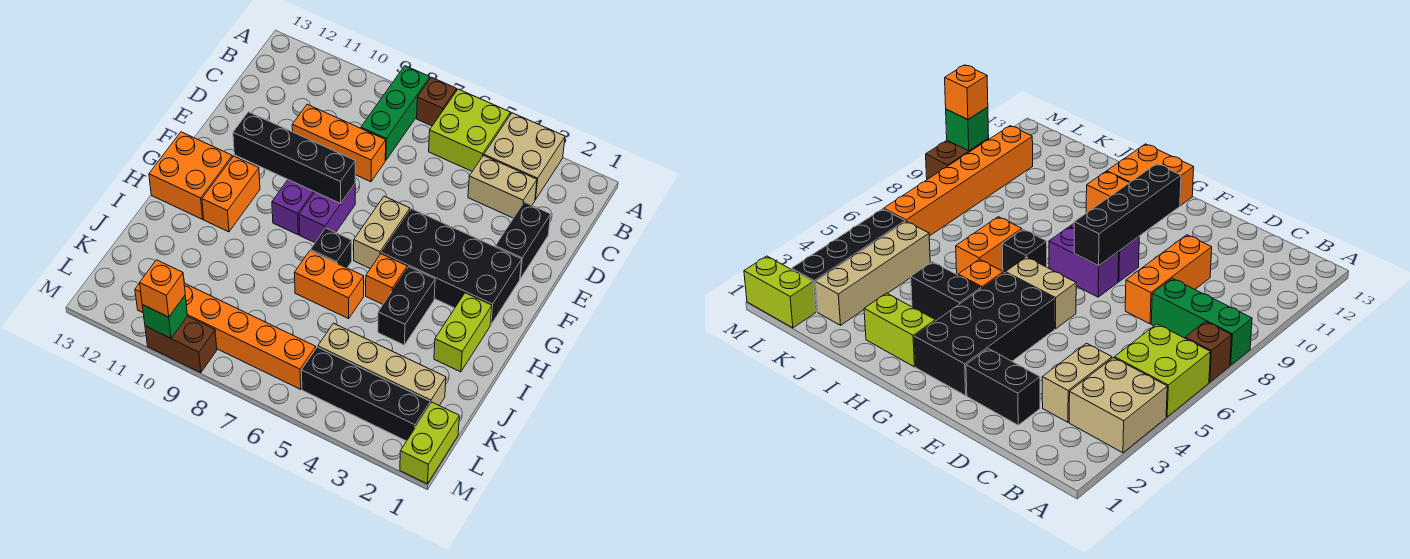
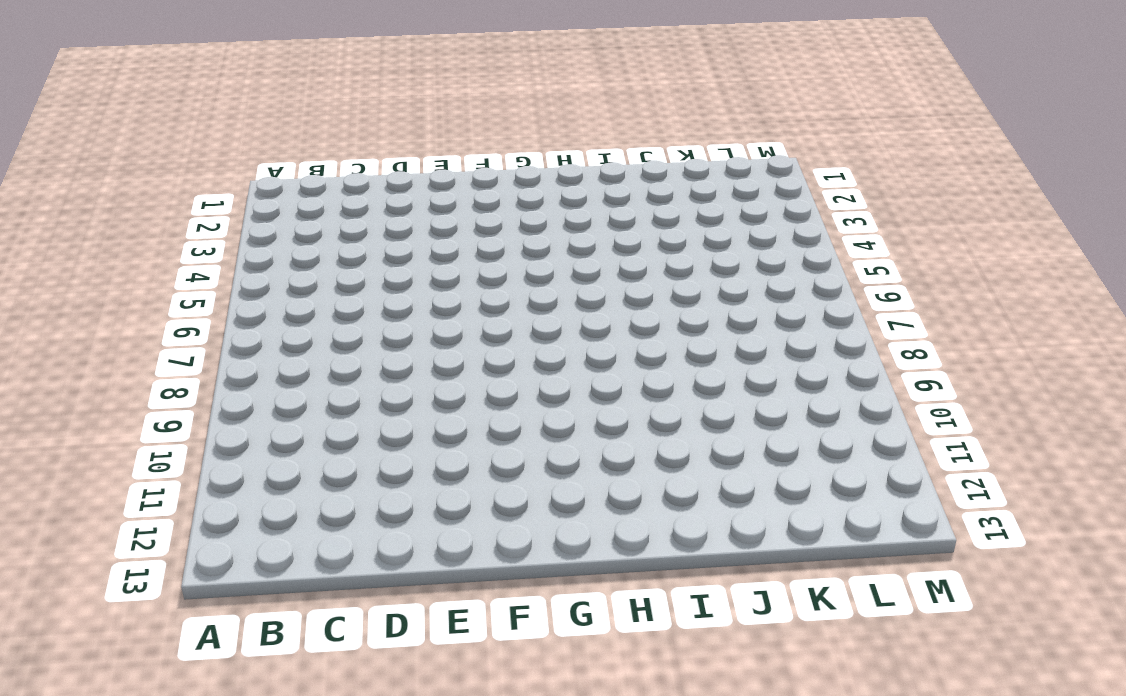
none -> tan 2x2 brick [484,113,565,200]
none -> lime 2x2 brick [429,89,511,171]
none -> brown 1x1 brick [417,77,457,126]

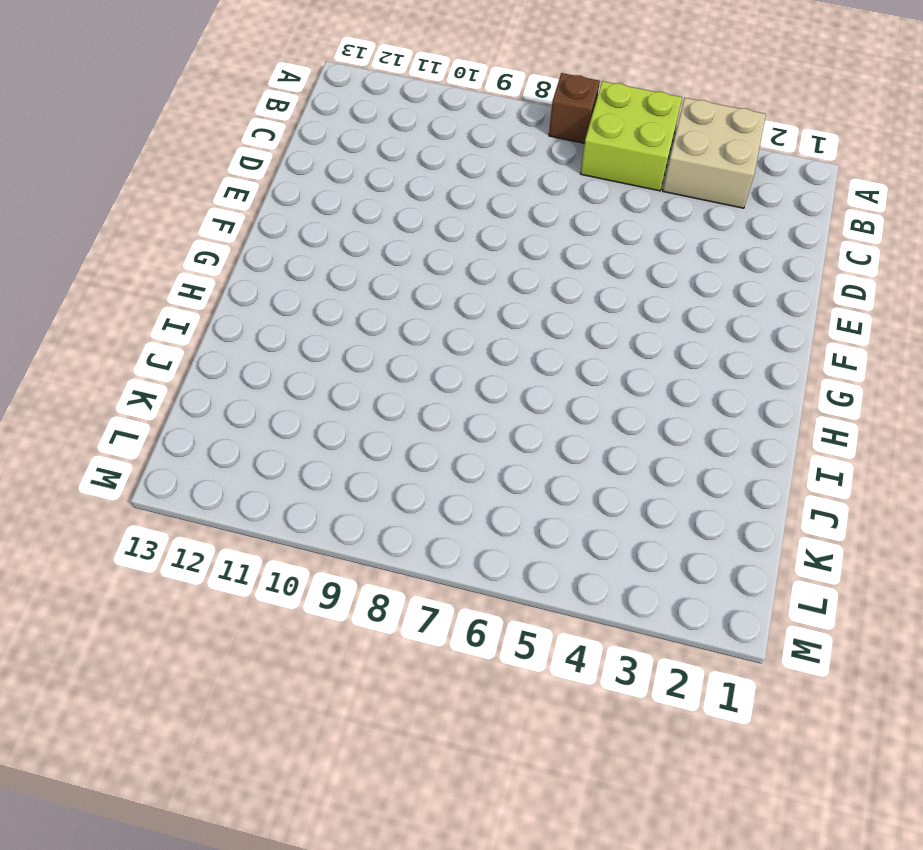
none -> green 1x3 brick [361,66,430,160]
none -> tan 1x2 brick [468,155,537,218]
none -> black 1x2 brick [495,202,551,279]

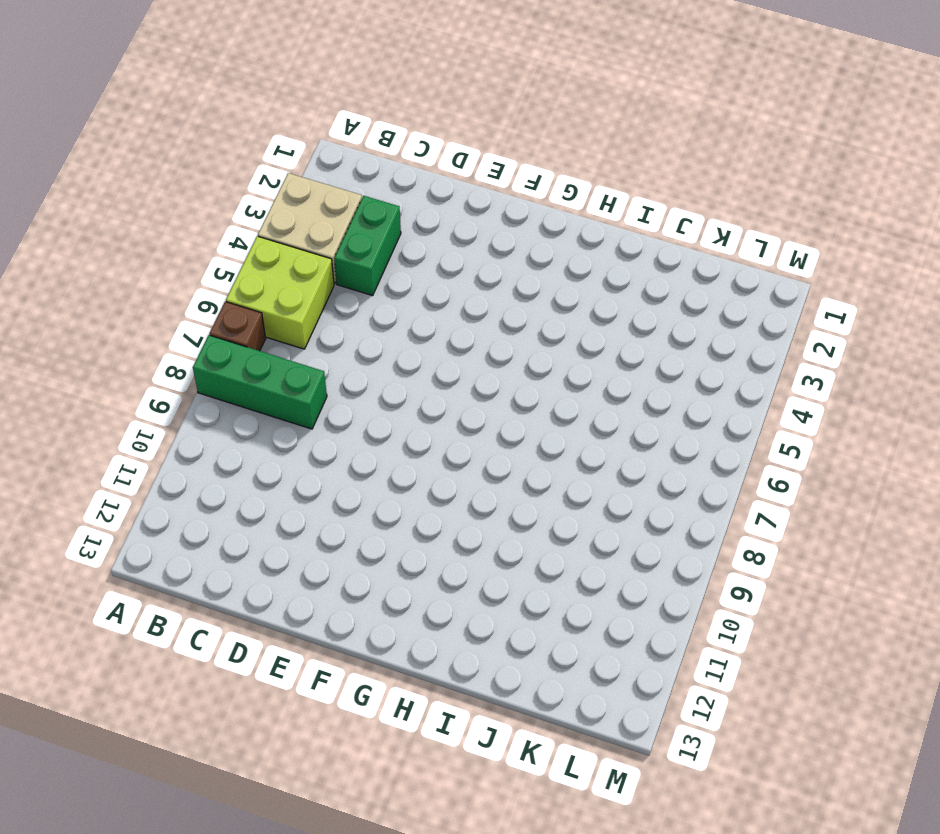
green 1x2 brick [334,196,401,296] -> tan 1x2 brick [468,155,537,218]
none -> black 1x2 brick [495,202,551,279]
none -> orange 1x3 brick [292,104,386,182]
none -> black 2x4 brick [381,209,522,325]

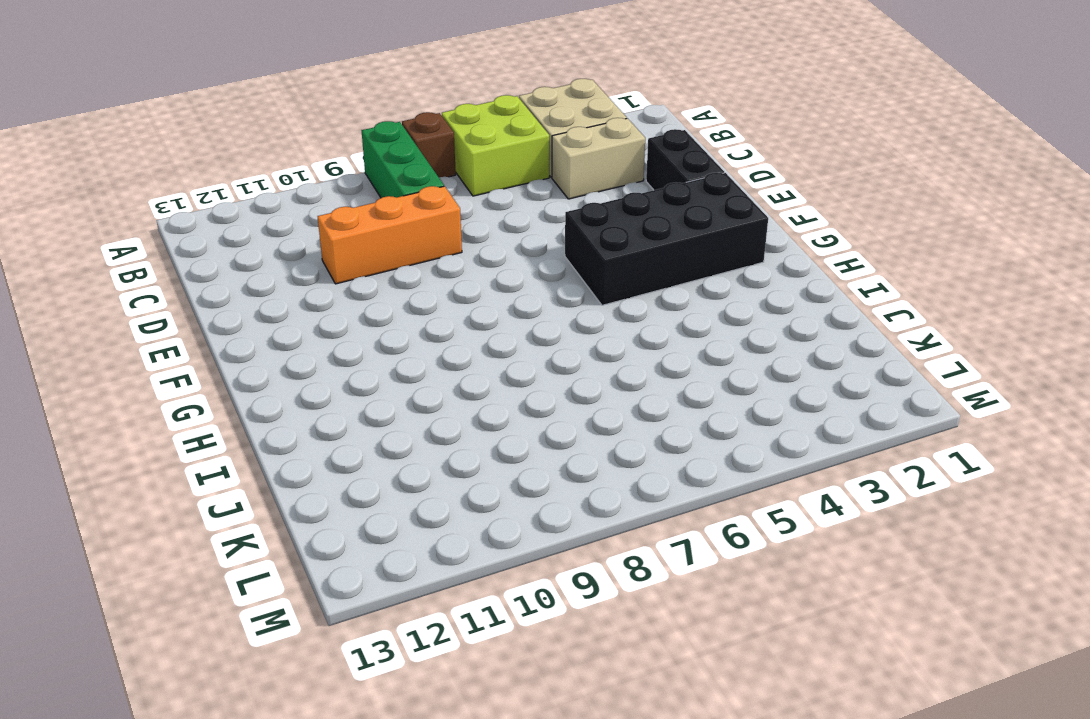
none -> tan 1x2 brick [354,196,410,269]
none -> purple 1x2 brick [299,184,355,243]
none -> purple 1x2 brick [272,180,314,235]

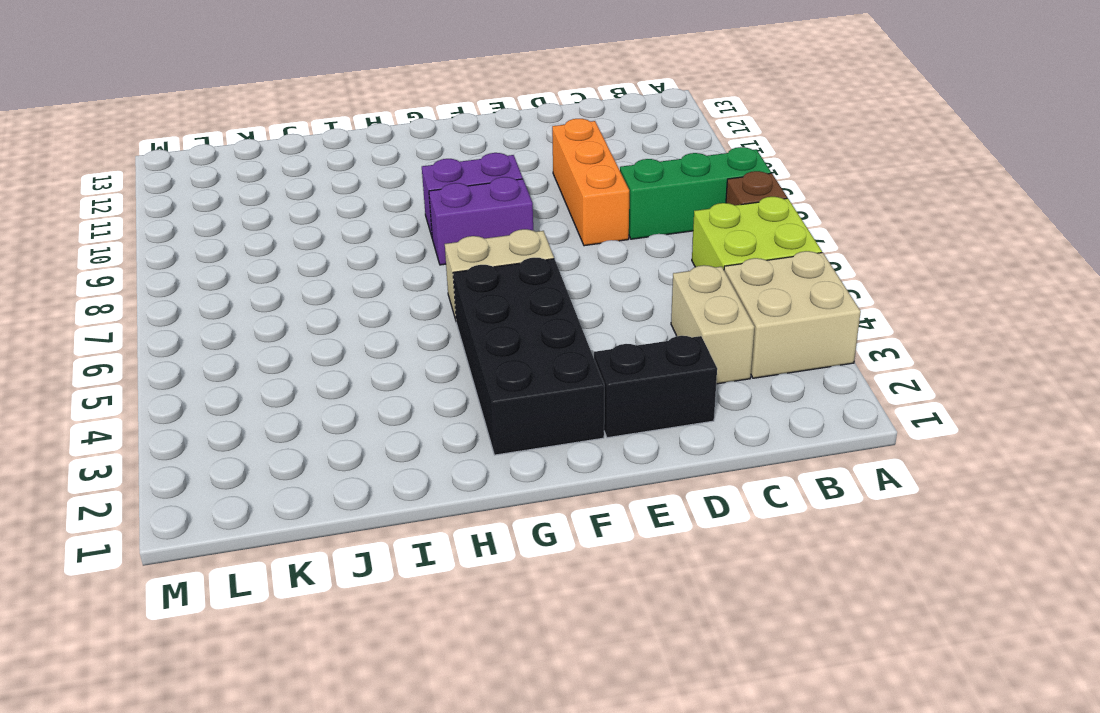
none -> orange 1x2 brick [202,156,260,232]
none -> orange 2x2 brick [149,132,232,219]
none -> lime 1x2 brick [434,293,492,372]

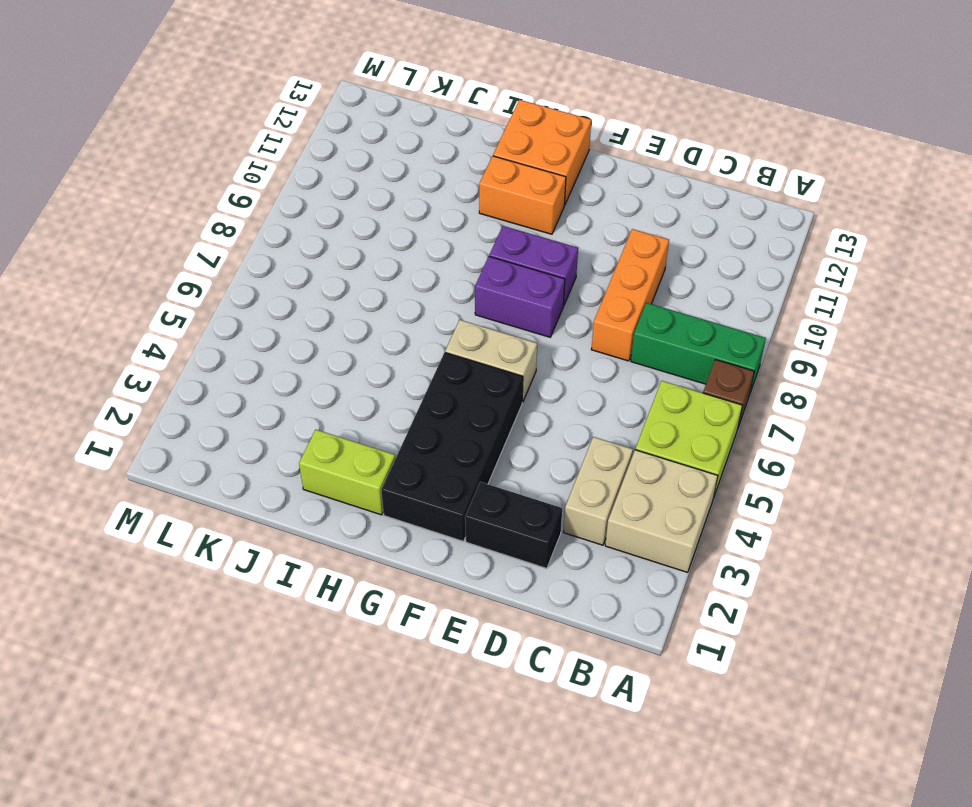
none -> black 1x2 brick [378,267,435,345]
none -> orange 1x1 brick [366,254,407,304]
none -> black 1x1 brick [311,228,352,268]

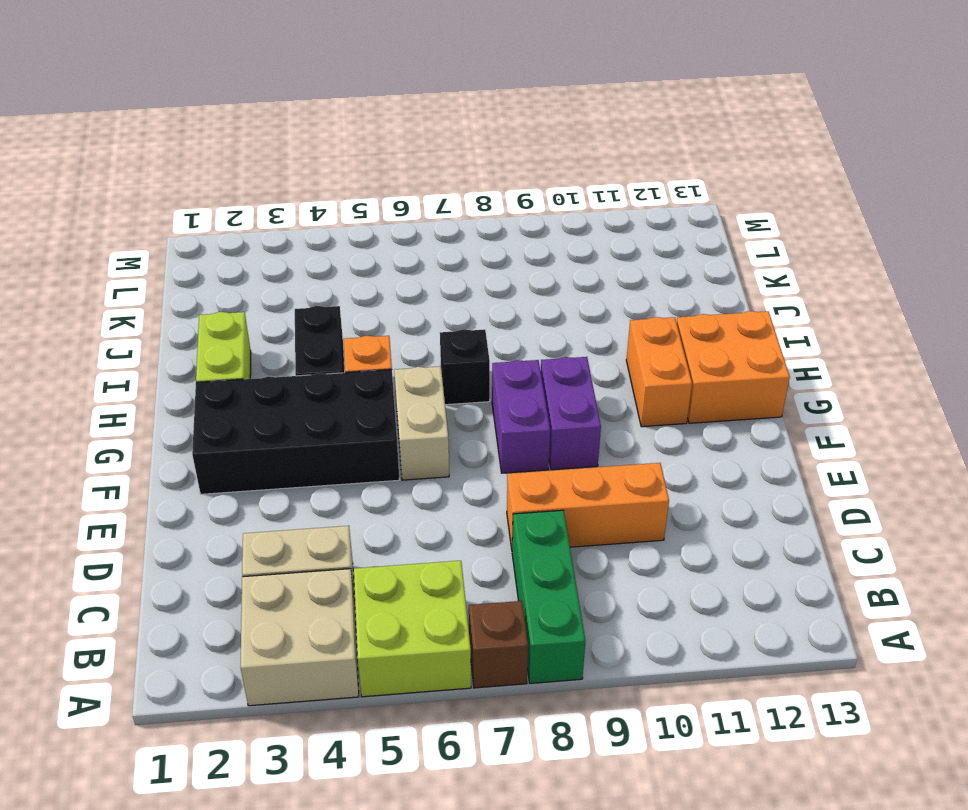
none -> black 1x2 brick [495,202,551,279]
none -> orange 1x2 brick [294,251,364,319]
none -> tan 1x4 brick [318,323,446,406]

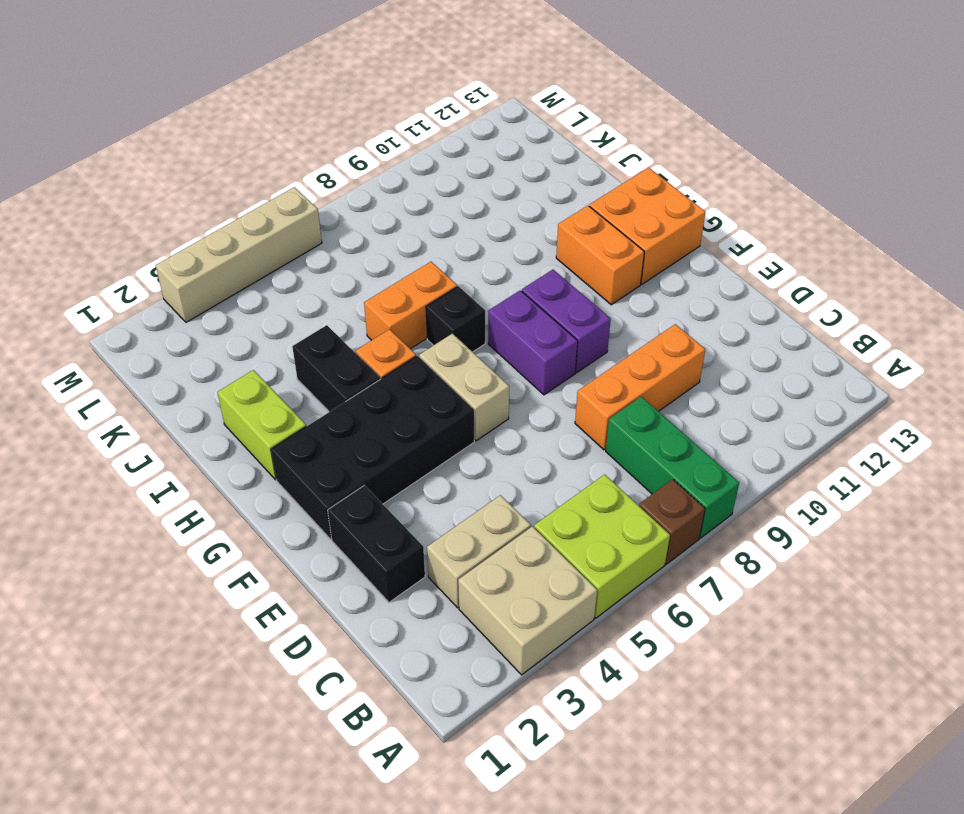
tan 1x4 brick [156,187,322,322] -> tan 1x4 brick moved to [318,323,446,406]
none -> lime 1x2 brick [400,402,459,484]
none -> black 1x4 brick [301,347,430,441]
none -> orange 1x6 brick [135,283,316,389]

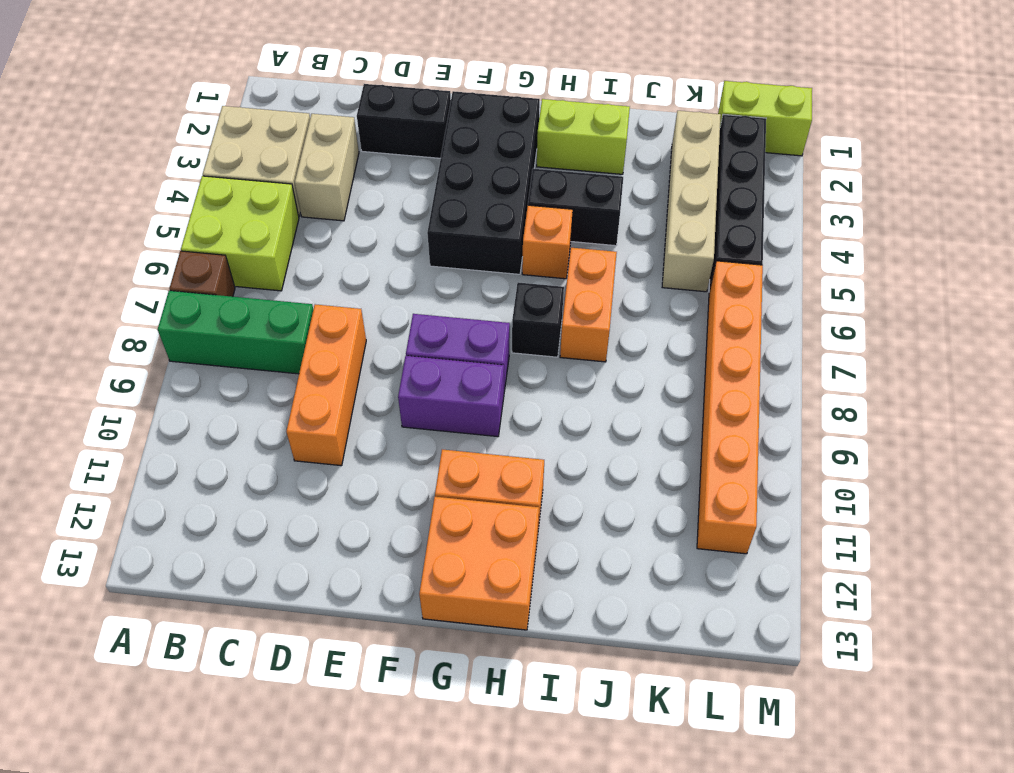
none -> tan 1x2 brick [354,196,410,269]
none -> brown 1x2 brick [145,316,217,373]
none -> black 1x4 brick [233,112,355,204]

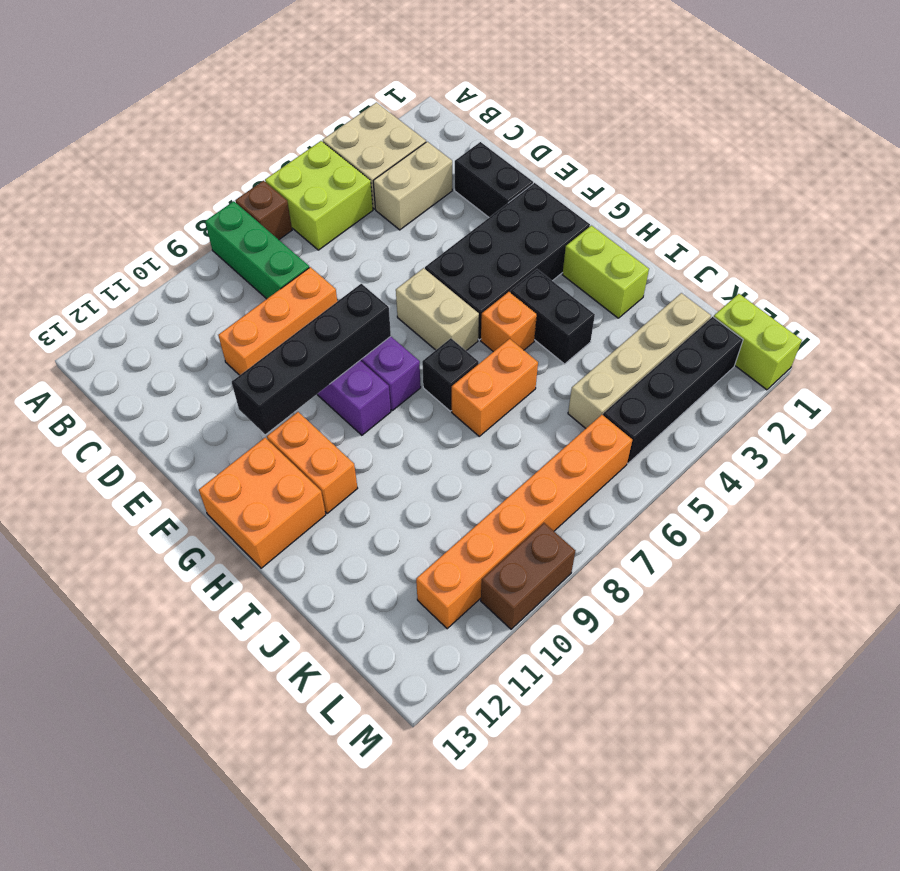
none -> green 1x1 brick [142,296,187,338]
none -> orange 1x1 brick [140,260,185,317]

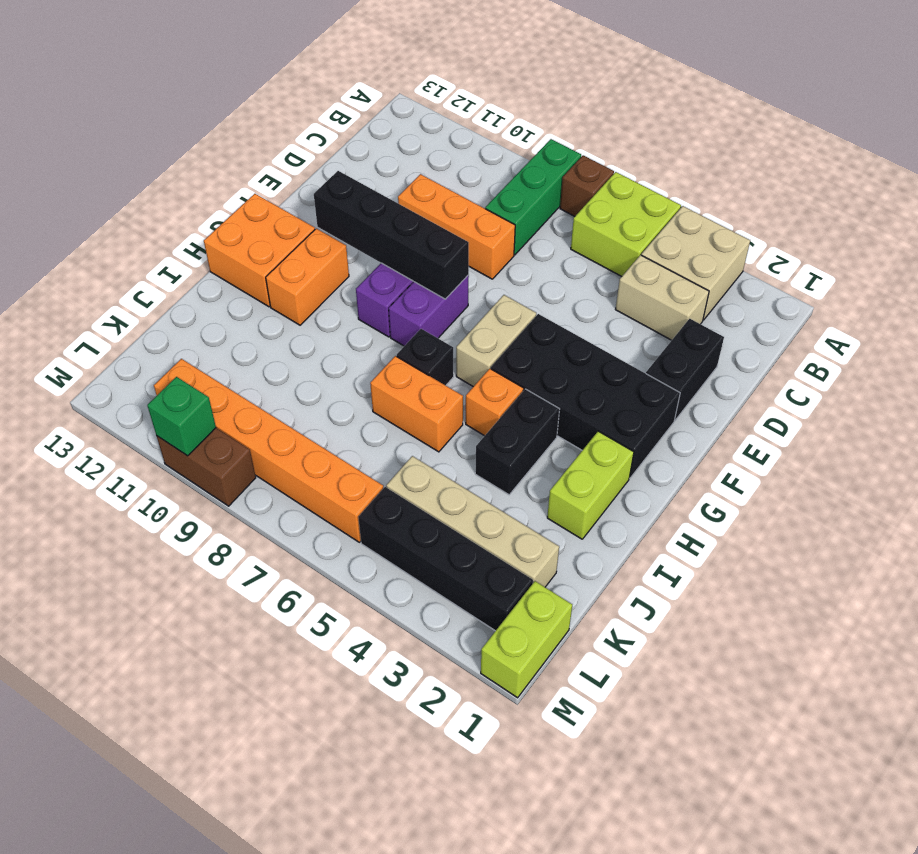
none -> orange 1x1 brick [140,260,185,317]

